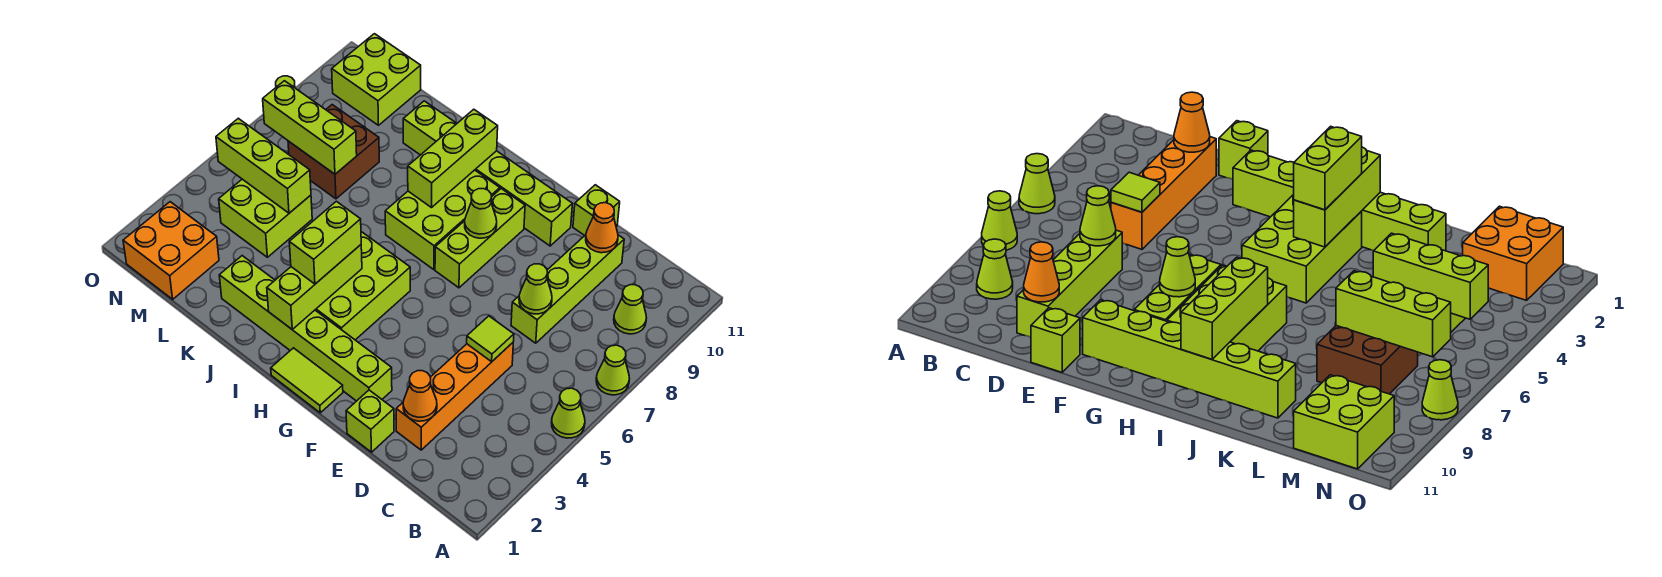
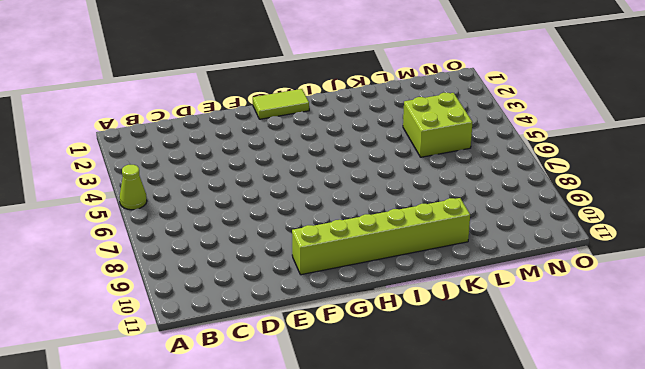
none -> lime 1x1 cone [596,345,629,395]
none -> lime 1x1 cone [614,285,646,334]
none -> orange 1x4 brick [396,343,513,450]

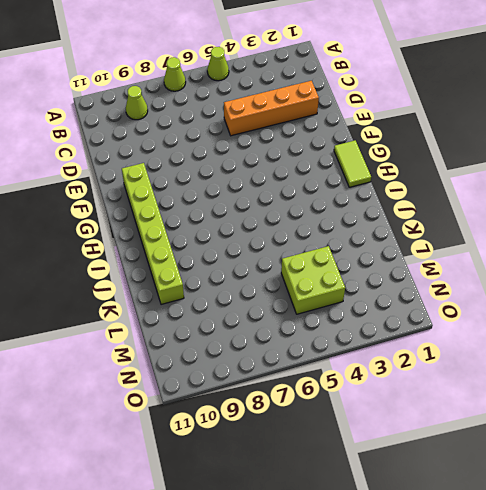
none -> lime 1x4 brick [511,235,624,343]
none -> lime 1x1 brick [346,390,394,452]
none -> lime 1x1 brick [573,185,620,236]

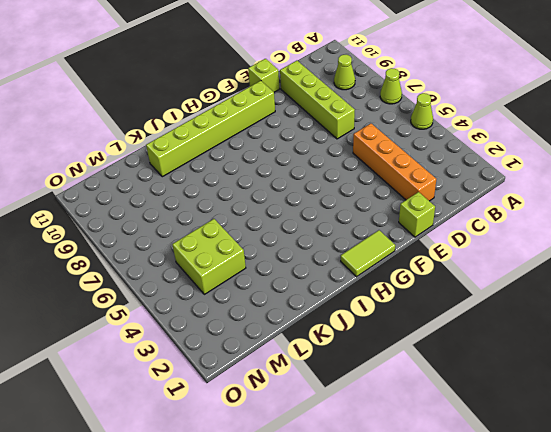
none -> lime 1x6 brick [219,256,392,401]
none -> lime 1x3 brick [435,189,525,288]
none -> lime 2x3 brick [315,232,410,340]

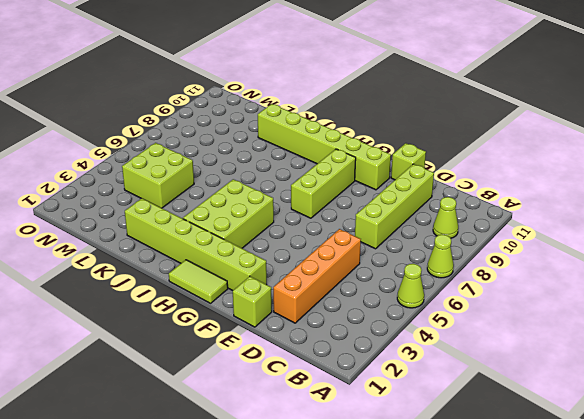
none -> lime 2x3 brick [385,170,500,270]
none -> brown 2x2 brick [288,105,379,199]
none -> orange 2x2 brick [123,202,219,299]

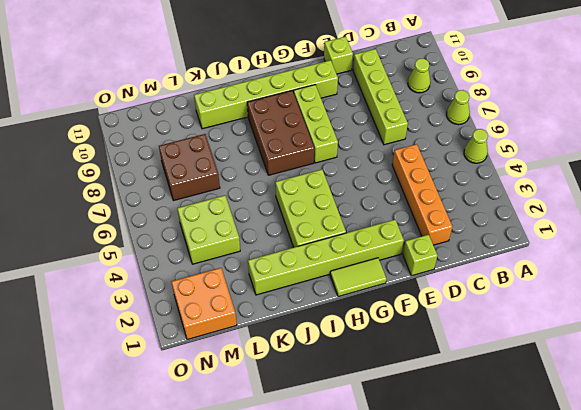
brown 2x3 brick [247,91,314,175] -> lime 2x3 brick [385,170,500,270]
none -> lime 2x2 brick [332,34,421,125]
none -> lime 1x1 cone [1422,360,1458,420]
none -> orange 1x1 cone [403,371,437,421]

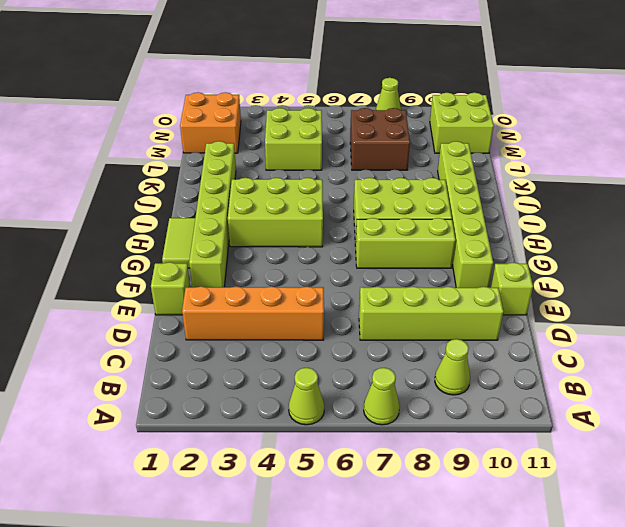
none -> orange 1x1 cone [403,371,437,421]
none -> lime 1x1 tile [467,316,514,362]
none -> lime 1x1 cone [519,264,552,314]

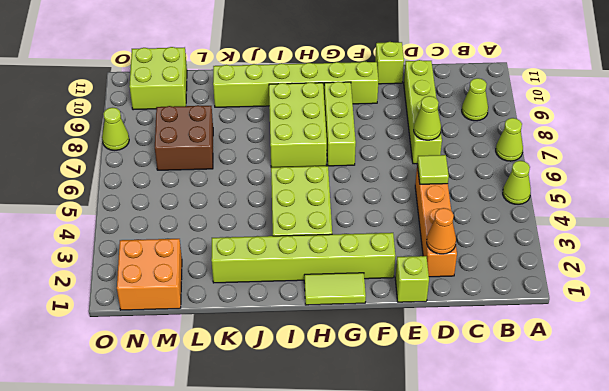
none -> lime 2x2 brick [219,179,312,257]
none -> orange 1x1 cone [586,203,618,253]
none -> lime 1x1 cone [465,189,497,238]

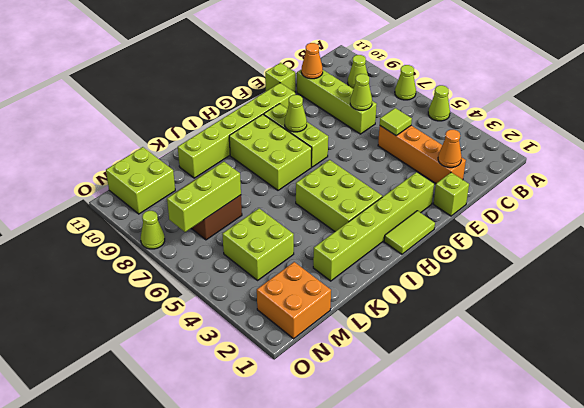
none -> lime 1x3 brick [267,245,362,330]
none -> lime 1x3 brick [408,109,498,208]
none -> lime 1x3 brick [216,118,311,213]

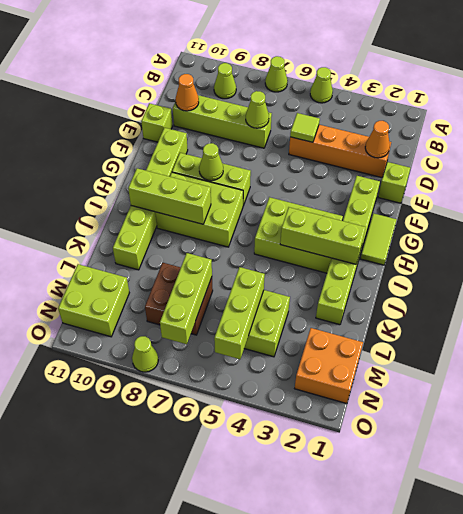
none -> lime 1x2 brick [289,201,361,284]

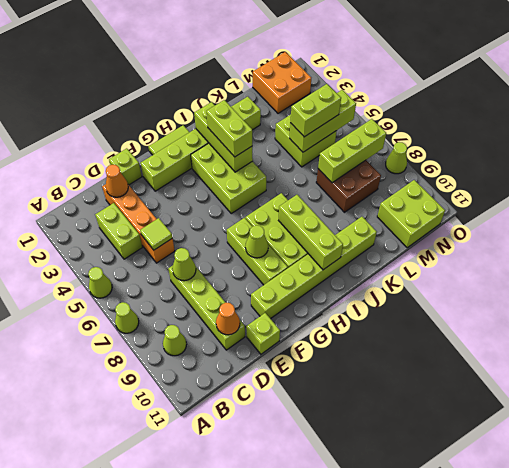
lime 1x2 brick [95,203,142,259] -> none
lime 1x2 brick [290,84,341,137] -> none

